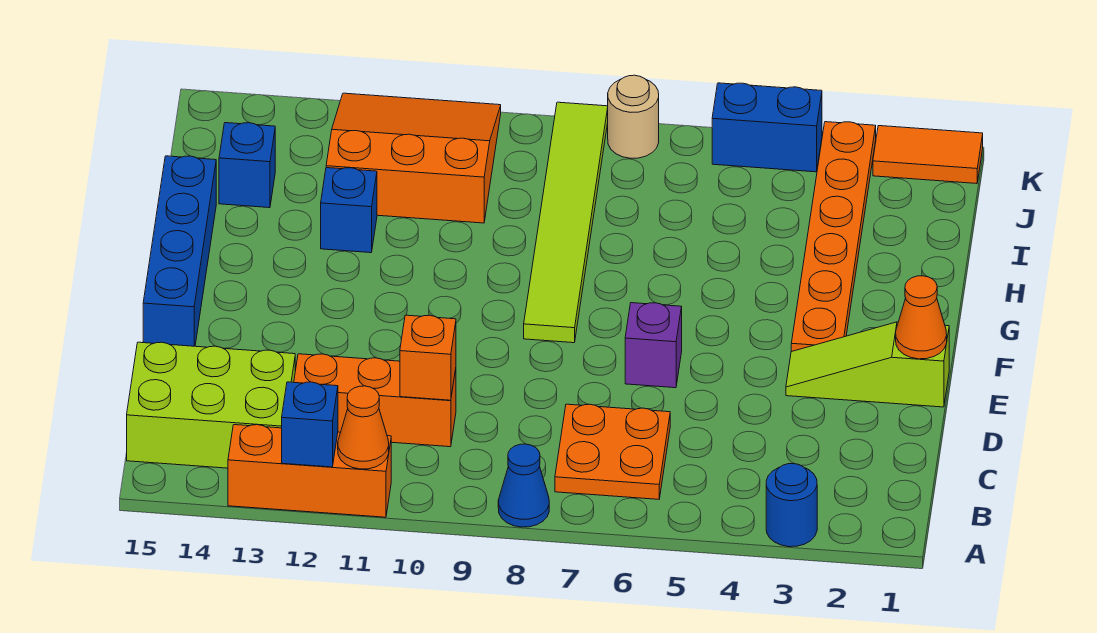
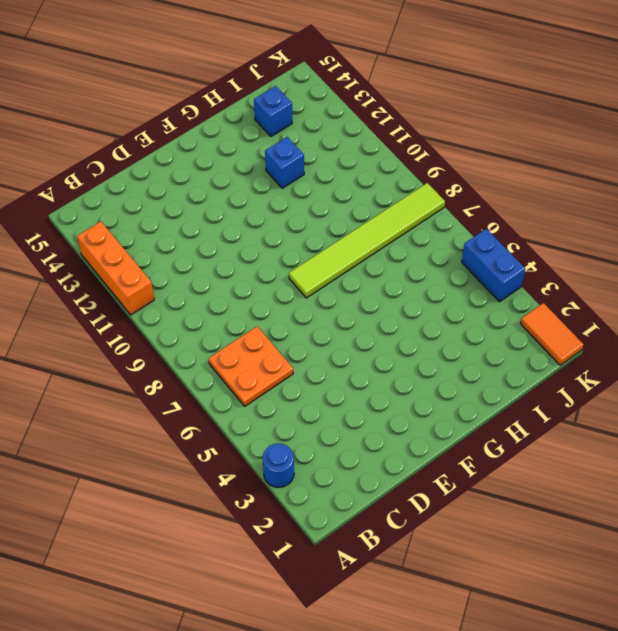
none -> blue 1x1 cone [498,444,549,527]
none -> lime 2x3 brick [127,342,295,468]
none -> orange 1x3 brick [294,354,456,447]

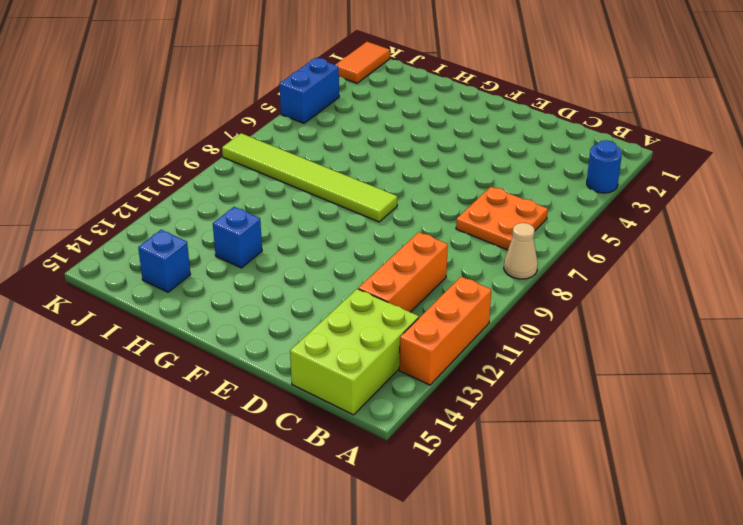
tan 1x1 cone [504,223,538,279] -> blue 1x1 cone [498,444,549,527]
none -> lime 1x3 slope [786,322,949,407]
none -> purple 1x1 brick [625,303,682,388]
none -> blue 1x4 brick [143,156,216,346]

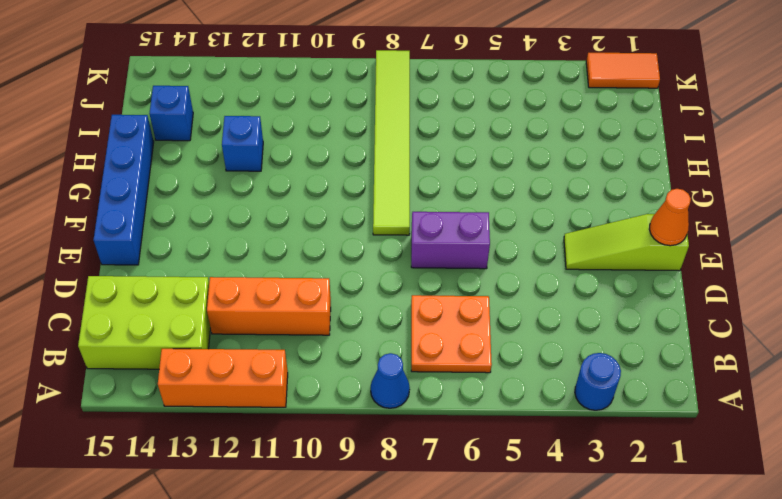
purple 1x2 brick [411,212,490,269] -> purple 1x1 brick [625,303,682,388]
none -> orange 1x6 plate [791,122,876,352]
none -> orange 3x3 slope [326,93,501,223]
none -> blue 1x2 brick [712,83,822,172]

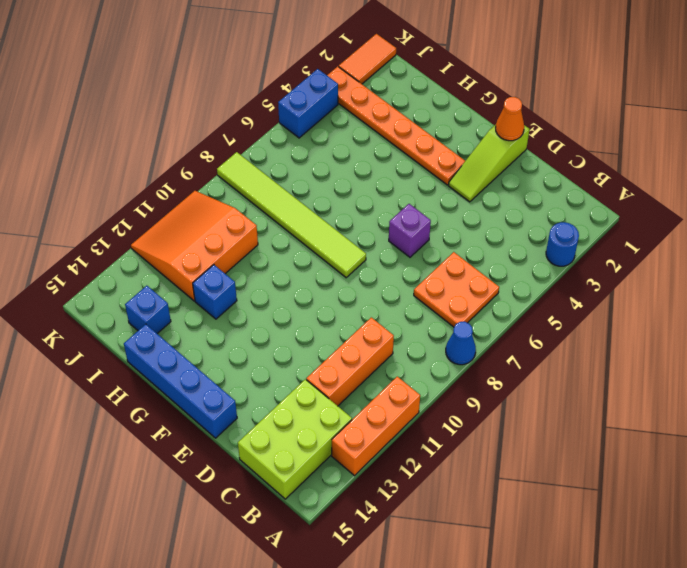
none -> tan 1x1 round brick [608,75,659,158]
none -> orange 1x1 cone [338,386,389,469]
none -> blue 1x1 brick [282,382,338,467]

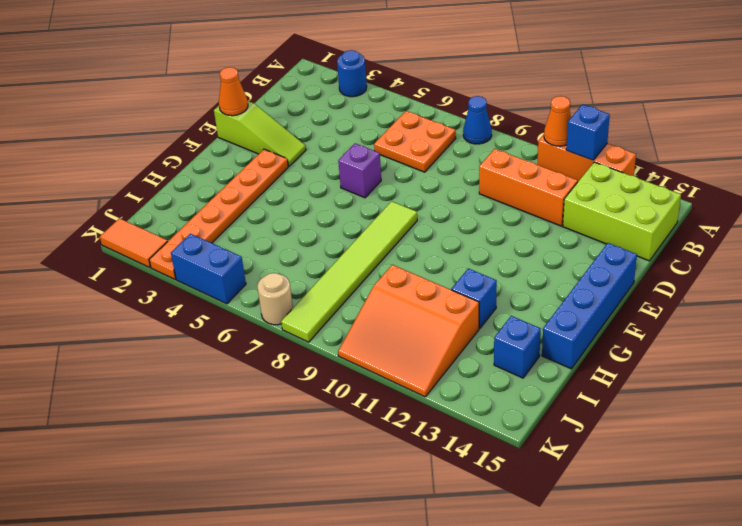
none -> orange 1x1 brick [400,315,456,400]

